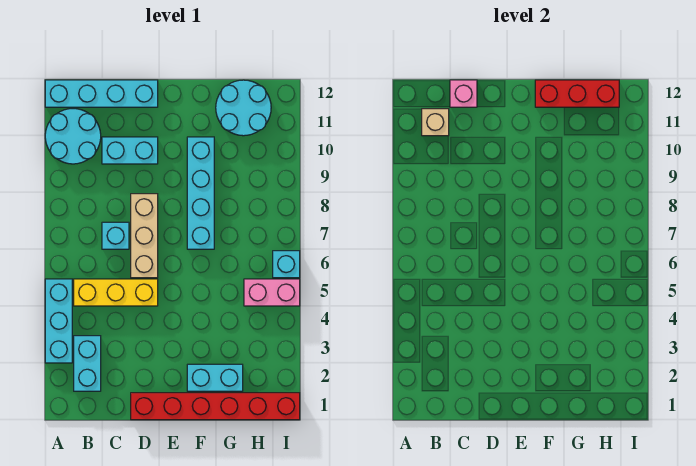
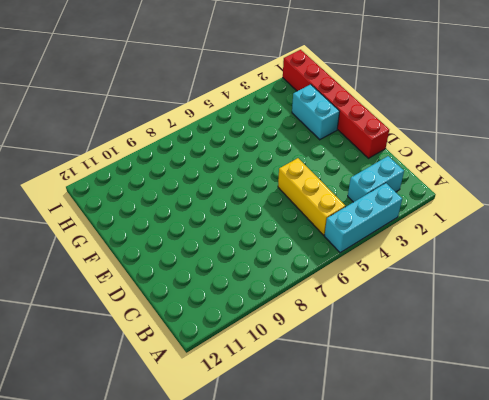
none -> cyan 2x2 round brick [45,109,101,164]
none -> cyan 1x4 brick [45,80,158,107]
none -> cyan 1x1 brick [102,222,129,249]

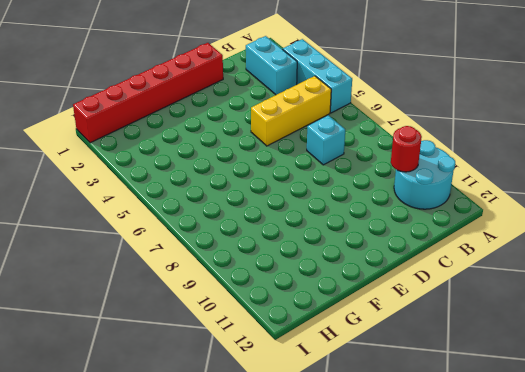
red 1x1 round brick [391,126,422,172] -> none
none -> cyan 1x4 brick [45,80,158,107]
none -> cyan 1x2 brick [102,137,158,164]
none -> tan 1x3 brick [131,194,158,278]

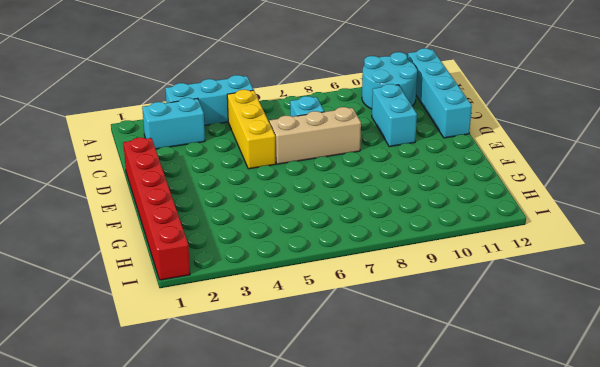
none -> cyan 1x2 brick [187,364,243,391]
none -> cyan 1x4 brick [187,137,214,249]
none -> cyan 2x2 round brick [216,80,271,136]

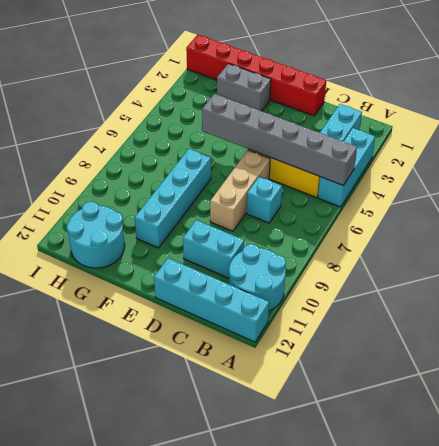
grey 1x6 brick [202,94,357,186] -> none
grey 1x2 brick [217,64,271,111] -> cyan 1x2 brick [187,364,243,391]
none -> pink 1x2 brick [244,279,300,306]
none -> cyan 1x1 brick [273,251,300,278]
none -> tan 1x1 brick [422,109,449,136]

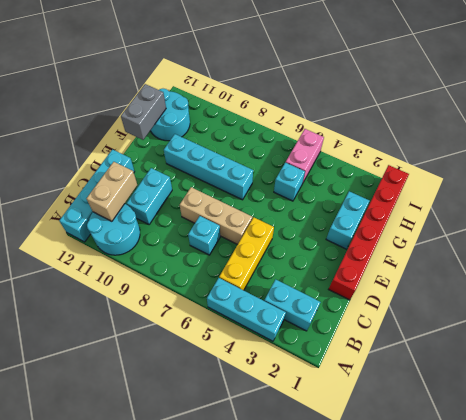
tan 1x2 brick [86,162,137,221] -> tan 1x1 brick [422,109,449,136]
grey 1x2 brick [121,84,166,140] -> red 1x3 brick [535,80,619,107]
cyan 1x1 brick [274,163,305,201] -> cyan 1x1 brick moved to [273,251,300,278]
none -> pink 1x1 brick [450,80,477,107]

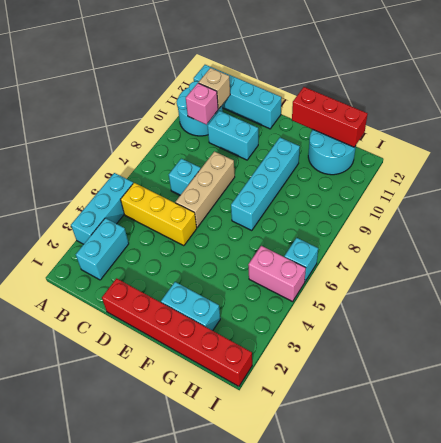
pink 1x1 brick [186,83,218,124] -> pink 1x1 brick moved to [450,80,477,107]

